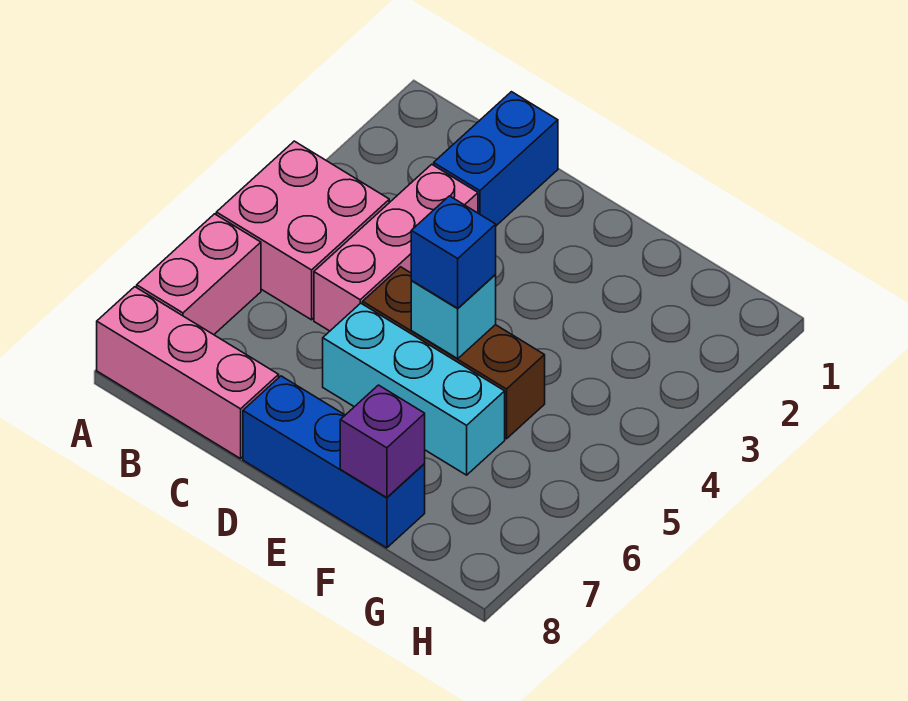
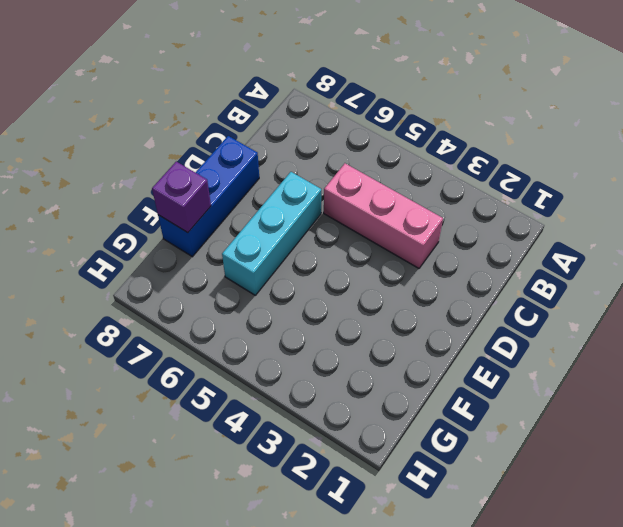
none -> pink 2x2 brick [216,141,389,320]
none -> pink 1x2 brick [137,214,261,335]

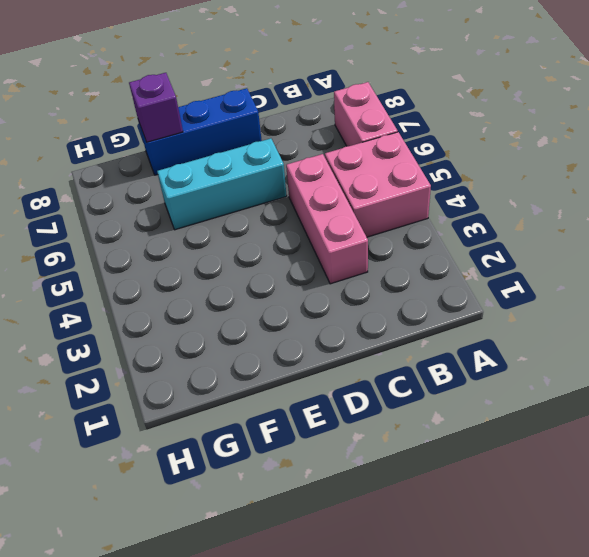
none -> pink 1x3 brick [97,287,279,459]
none -> blue 1x2 brick [434,92,558,226]

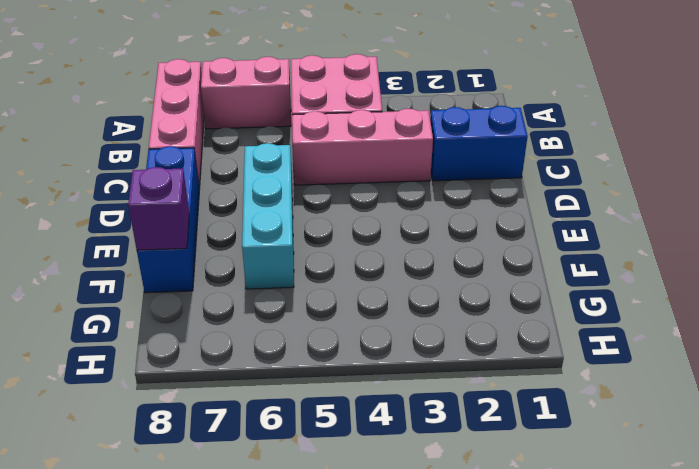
none -> brown 1x3 brick [363,267,545,439]
none -> cyan 1x1 brick [411,275,496,359]

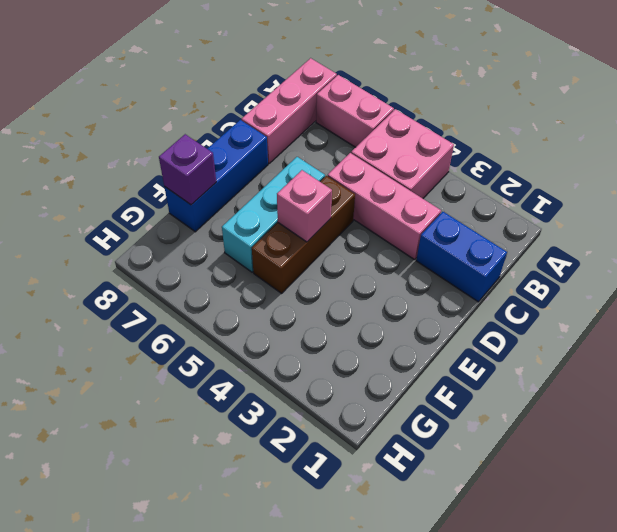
pink 1x1 brick [277,170,332,242] -> cyan 1x1 brick [411,275,496,359]
none -> blue 1x1 brick [411,196,496,308]

